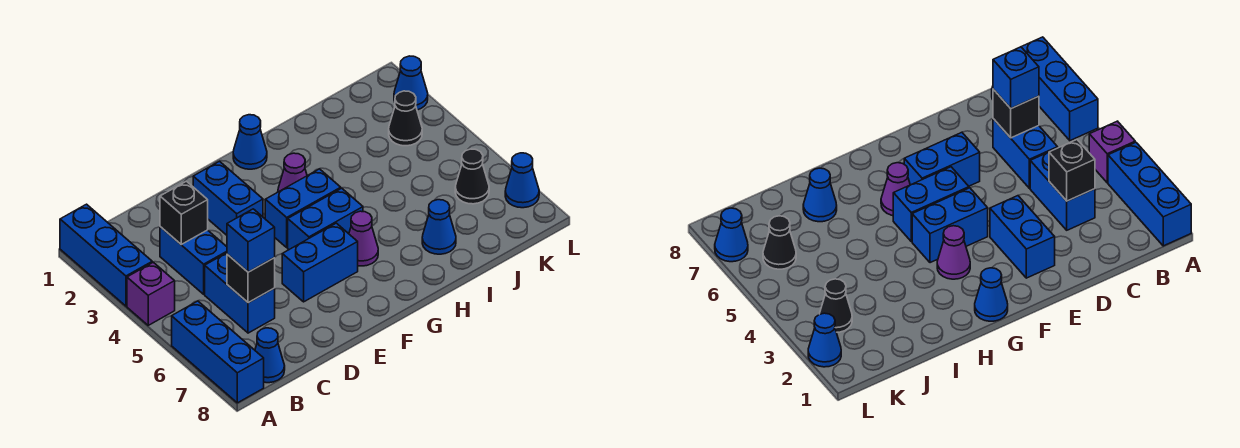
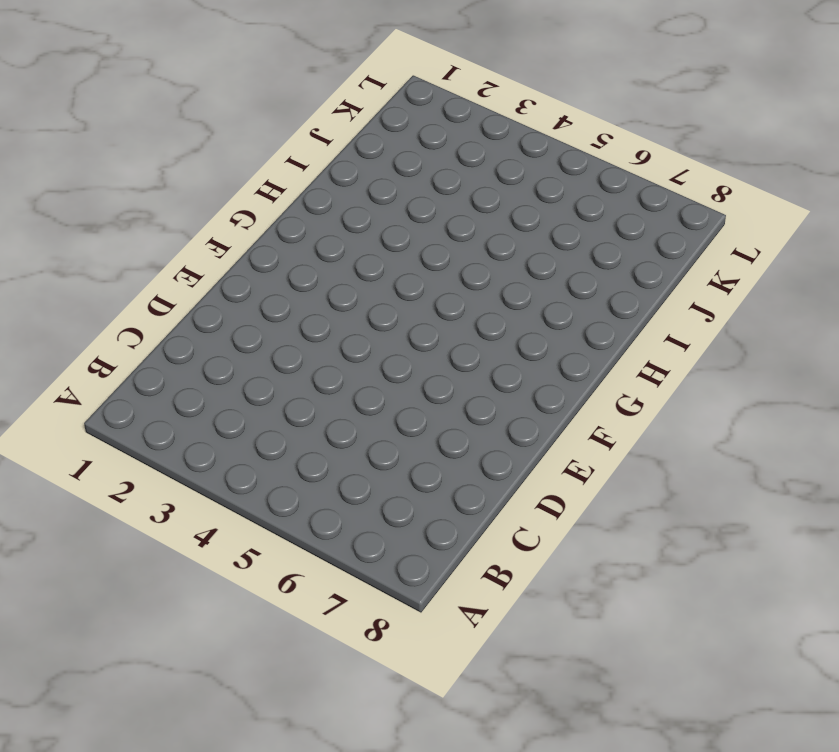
none -> blue 1x3 brick [60,204,153,306]
none -> purple 1x1 brick [127,262,175,325]
none -> blue 1x3 brick [172,301,264,403]

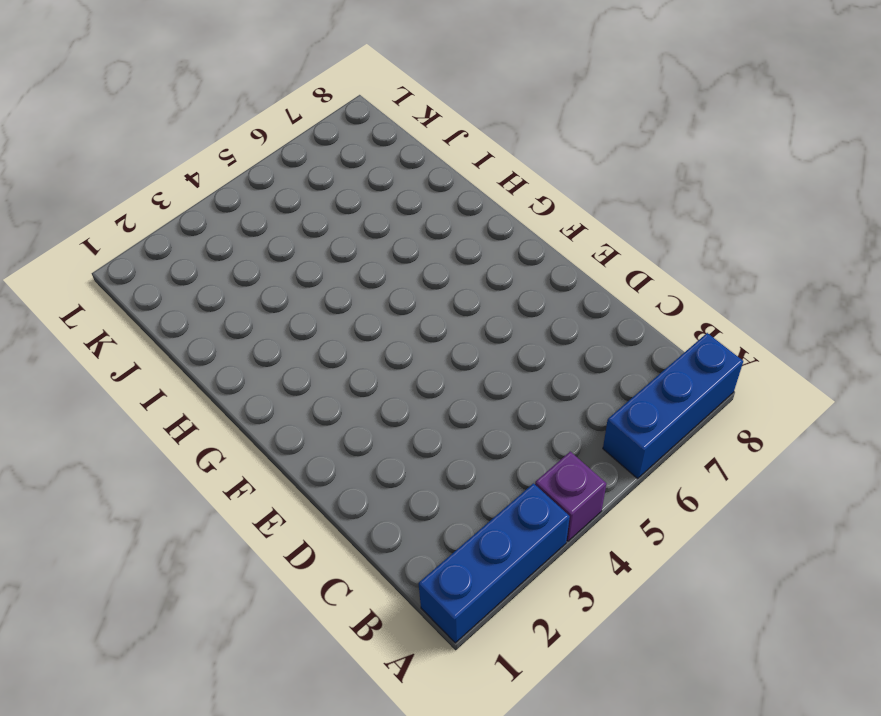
none -> blue 1x1 cone [255,328,285,383]
none -> blue 1x2 brick [160,227,227,294]
none -> blue 1x2 brick [205,253,275,333]

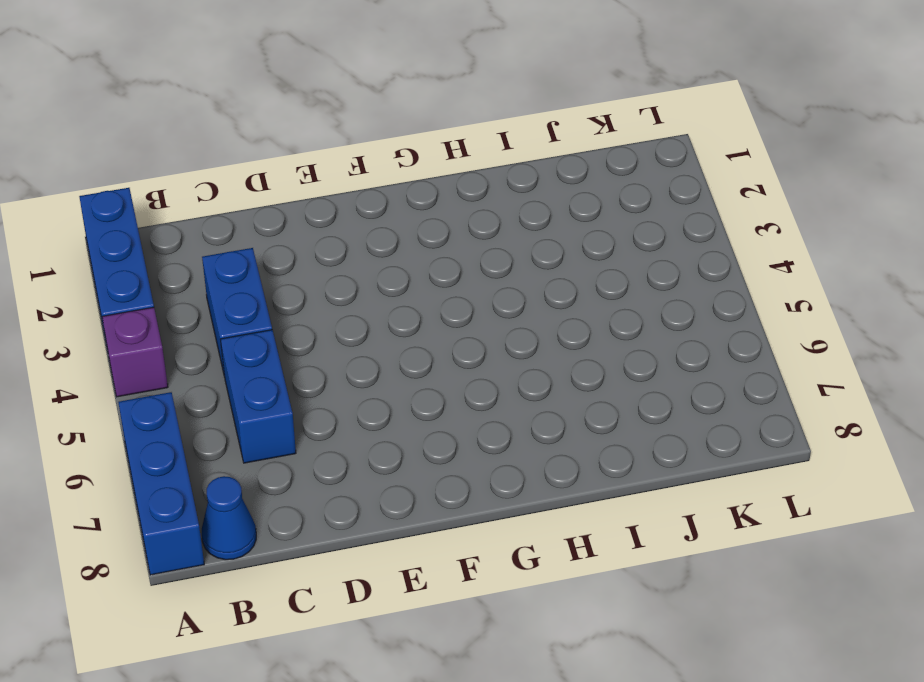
none -> blue 1x2 brick [193,161,263,235]
none -> blue 1x2 brick [282,223,358,302]
none -> blue 1x2 brick [265,169,341,247]

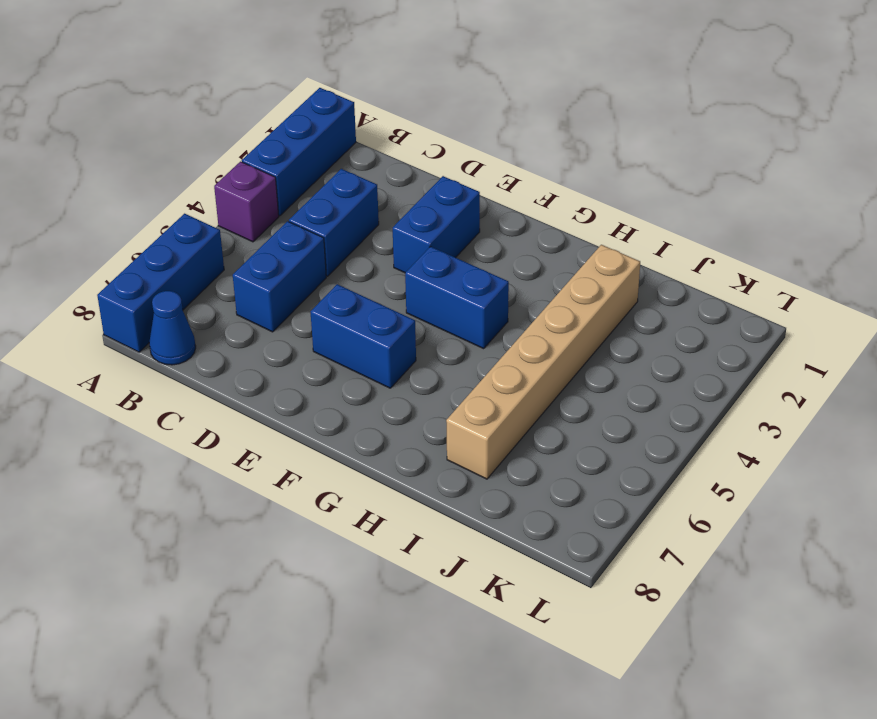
tan 1x6 brick [446,245,640,479] -> blue 1x1 cone [422,200,456,254]
none -> blue 1x2 brick [288,188,363,249]
none -> blue 1x1 cone [233,115,267,169]
none -> purple 1x1 cone [278,153,307,192]

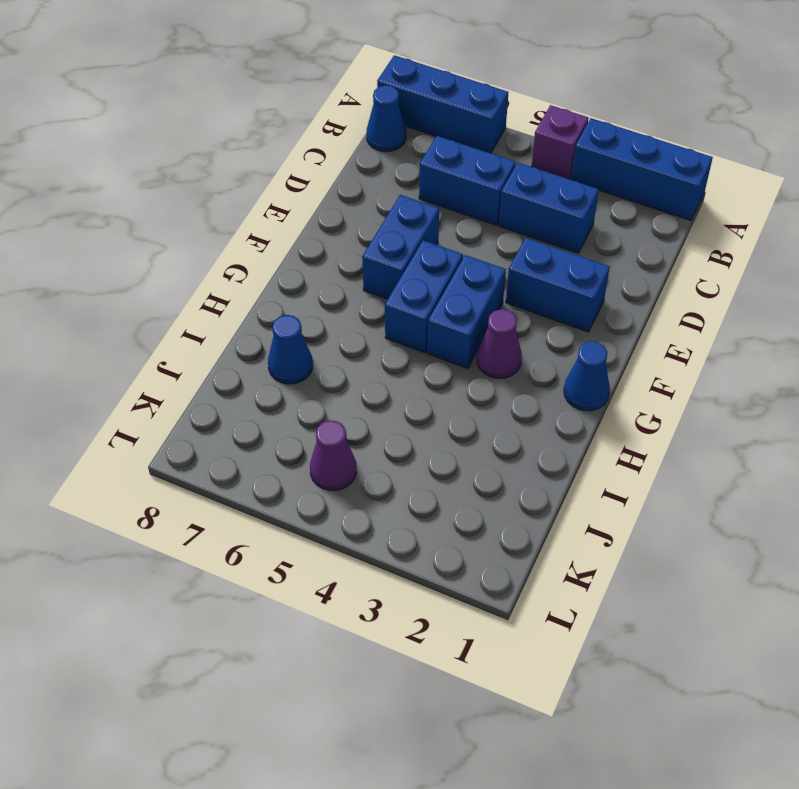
purple 1x1 cone [310,420,357,491] -> purple 1x1 cone moved to [349,211,378,266]
none -> black 1x1 cone [389,91,422,146]
none -> black 1x1 cone [455,149,489,204]
none -> blue 1x1 cone [394,56,428,110]

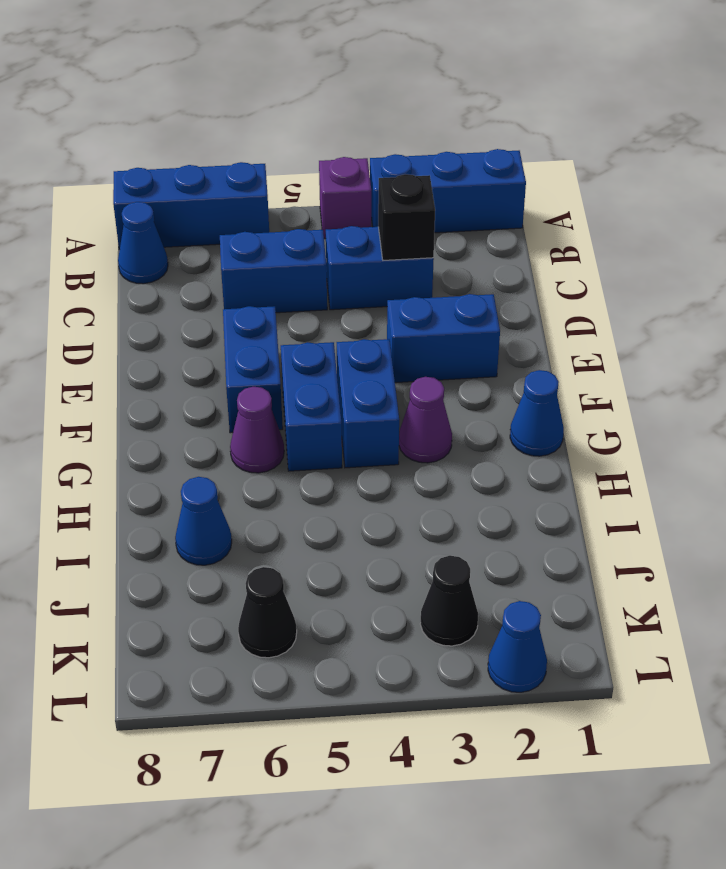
none -> blue 1x1 cone [505,153,539,208]
none -> black 1x1 brick [227,254,275,303]
none -> blue 1x1 brick [227,209,275,272]

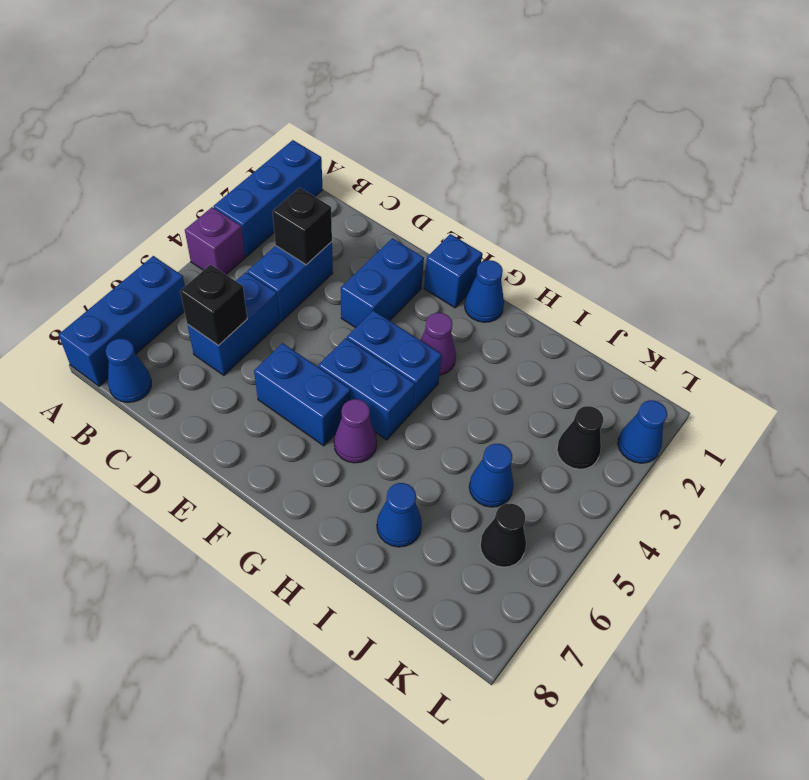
blue 1x1 brick [424,234,482,308] -> blue 1x1 brick moved to [227,209,275,272]
blue 1x1 cone [469,444,514,507] -> blue 1x1 cone moved to [505,153,539,208]

